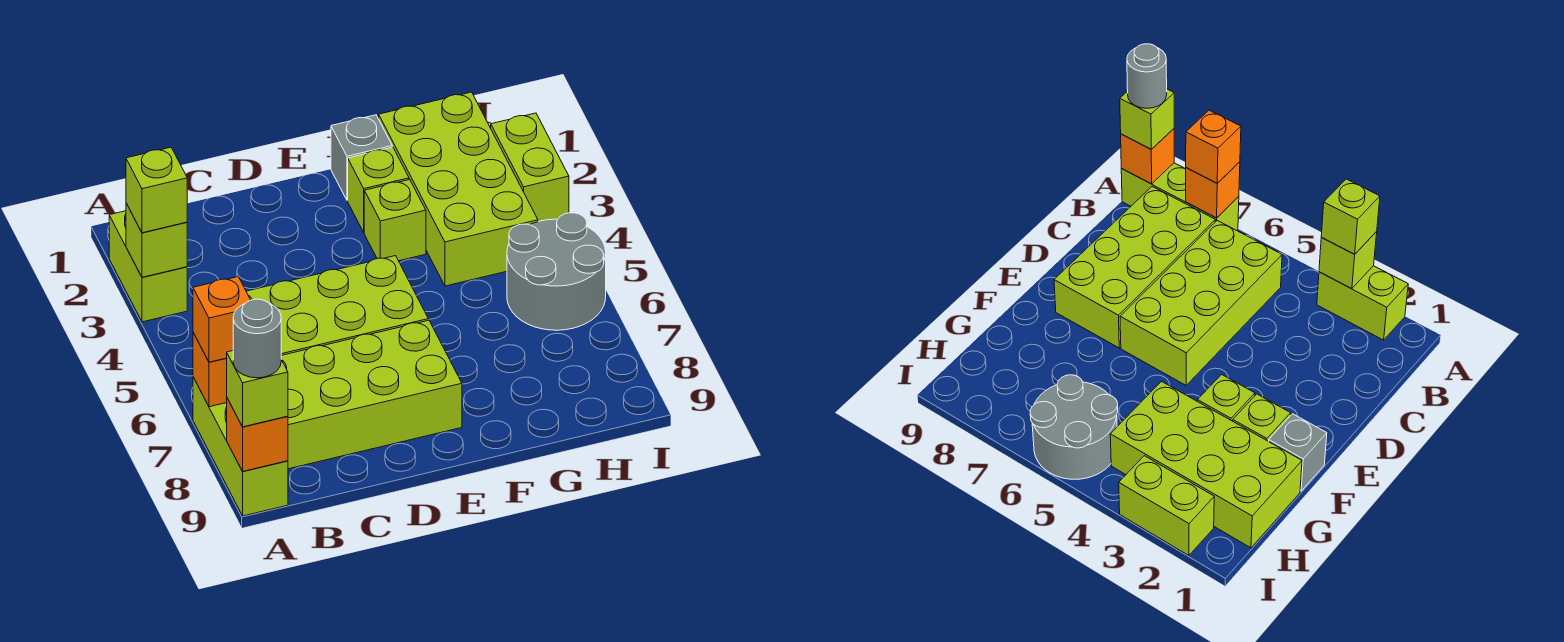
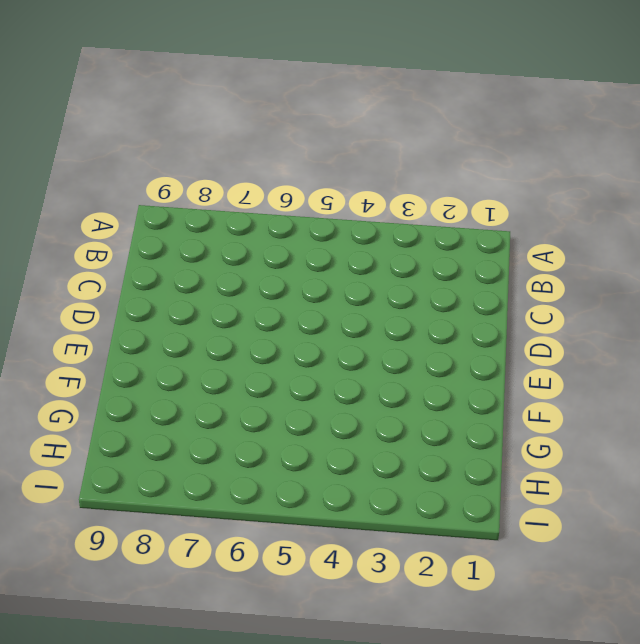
none -> lime 1x2 brick [109,211,187,322]
none -> lime 1x3 brick [193,377,288,516]
none -> lime 2x4 brick [246,256,428,355]

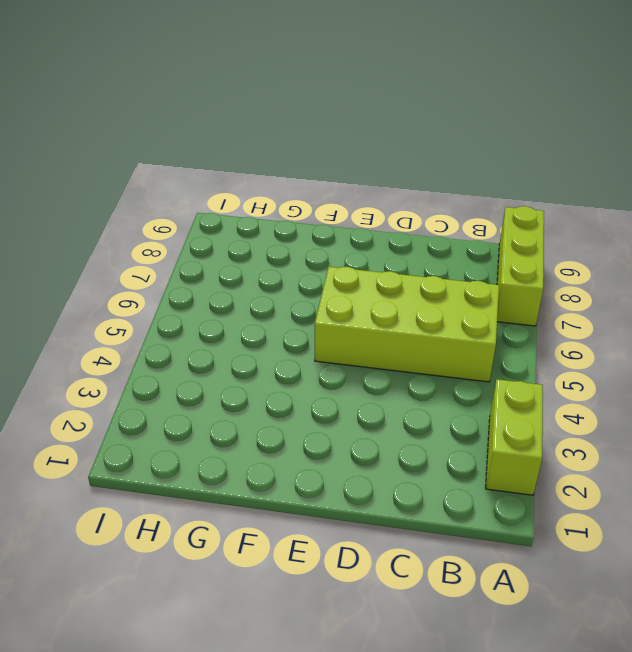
none -> lime 2x4 brick [281,320,462,469]
none -> grey 1x1 brick [331,115,392,200]
none -> lime 1x1 brick [348,147,409,232]

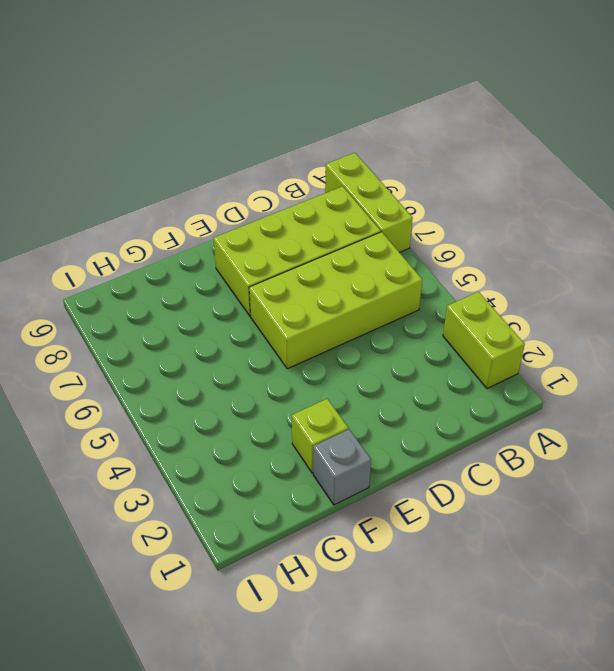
none -> lime 1x1 brick [364,180,426,261]
none -> lime 2x4 brick [379,92,538,286]
none -> grey 2x2 round brick [507,213,606,330]

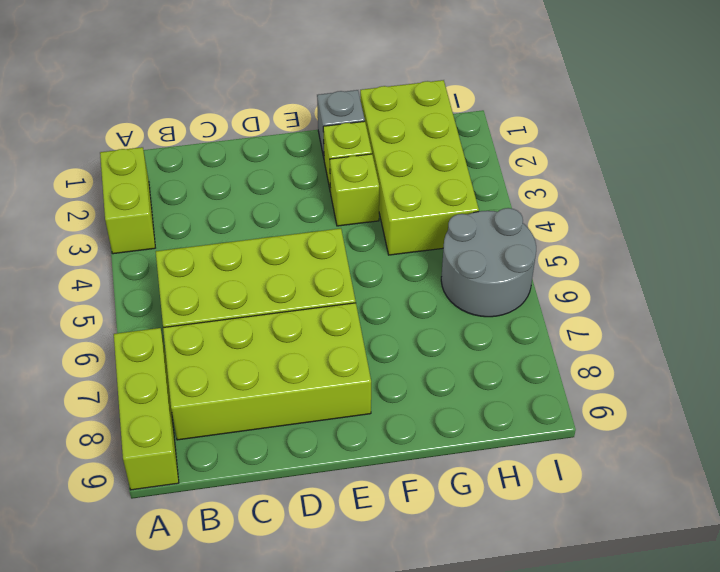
none -> lime 1x2 brick [491,113,569,222]
none -> lime 1x1 brick [126,203,187,277]
none -> orange 1x1 brick [193,333,227,407]

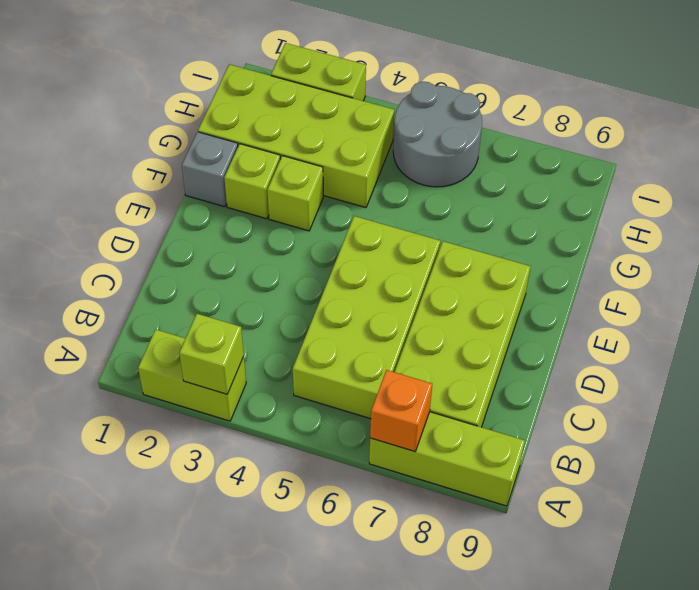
none -> orange 1x1 brick [227,398,288,471]
none -> lime 1x1 brick [126,147,187,233]
none -> orange 1x1 brick [193,277,250,362]

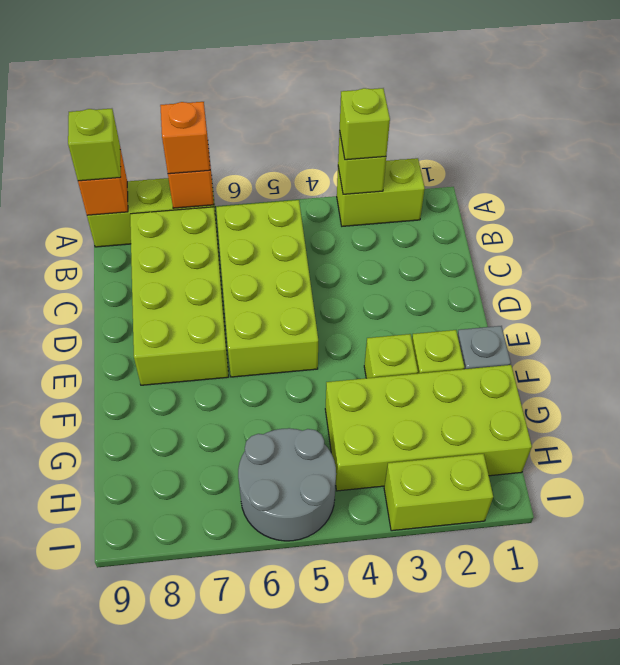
none -> grey 1x1 round brick [233,299,281,378]

